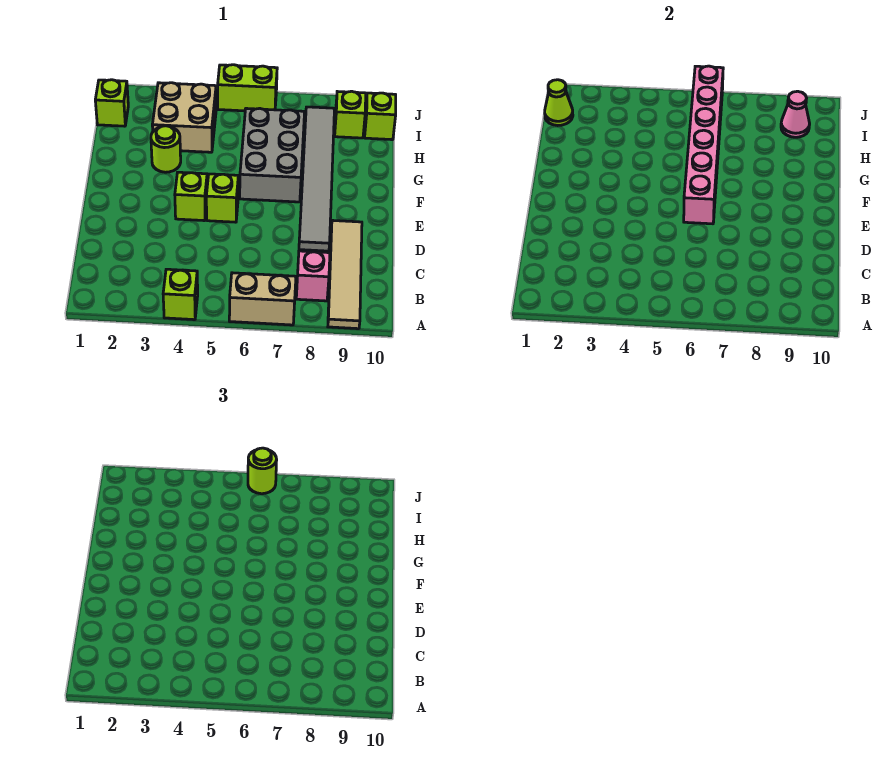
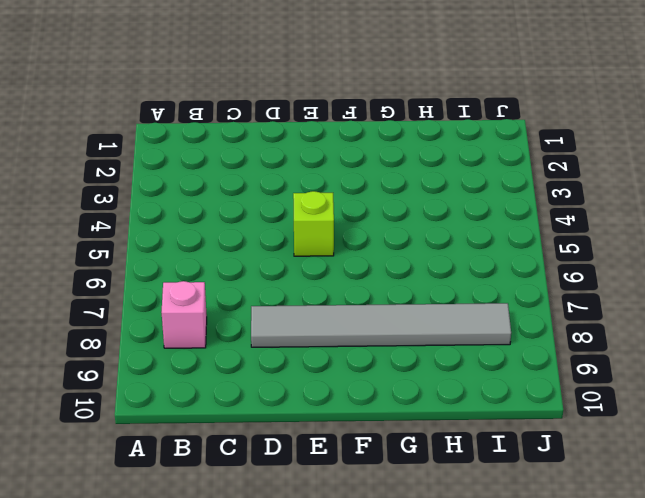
none -> lime 1x1 brick [163,269,198,320]
none -> tan 1x2 brick [229,273,296,325]
none -> tan 1x4 tile [328,220,362,329]

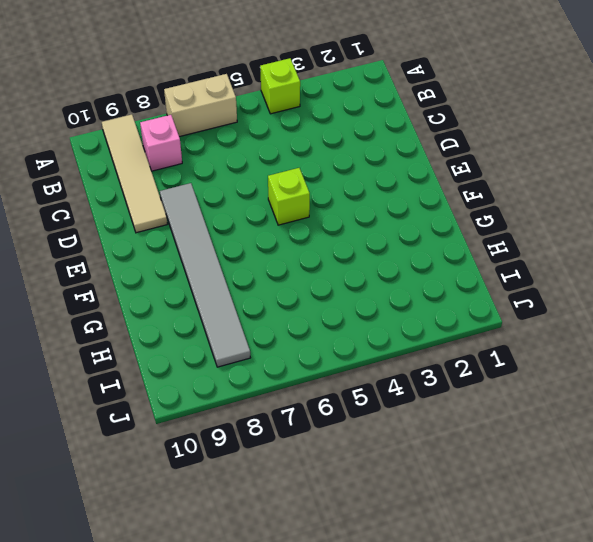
none -> lime 1x1 brick [175,172,207,221]
none -> grey 2x3 brick [240,108,305,202]
none -> lime 1x1 round brick [151,126,181,172]

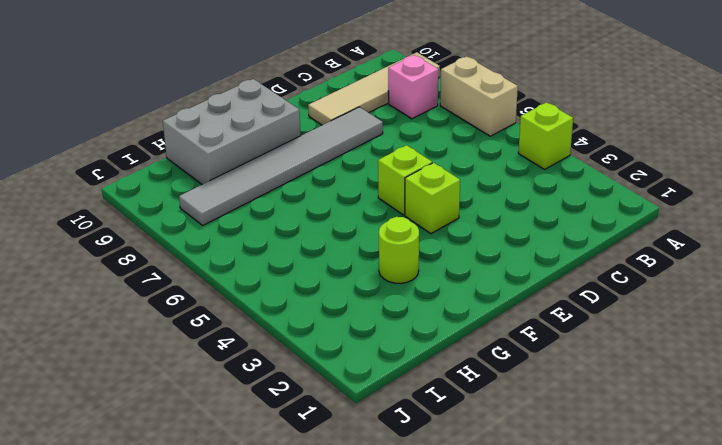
grey 2x3 brick [163,79,301,184] -> grey 2x3 brick moved to [240,108,305,202]
none -> tan 2x2 brick [152,83,216,152]
none -> lime 1x1 brick [95,80,128,126]
none -> lime 1x1 brick [335,91,366,138]

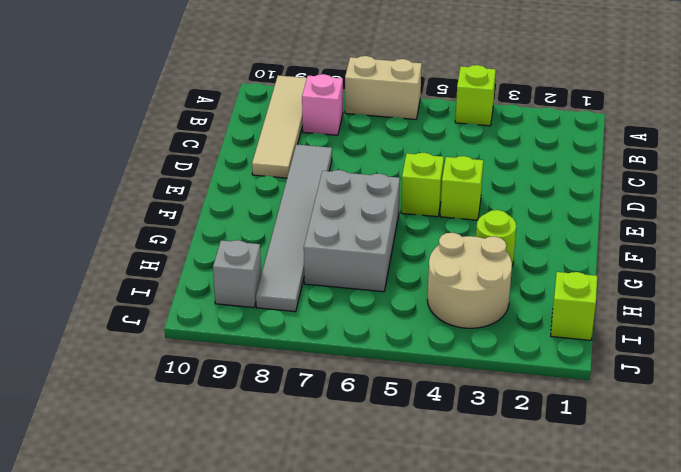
tan 2x2 round brick [427,233,512,328] -> tan 2x2 brick [152,83,216,152]
grey 1x1 brick [213,240,261,308] -> lime 1x1 brick [335,91,366,138]
none -> lime 1x1 brick [365,93,396,140]
none -> lime 1x2 brick [218,65,277,111]
none -> pink 1x6 brick [684,66,723,224]

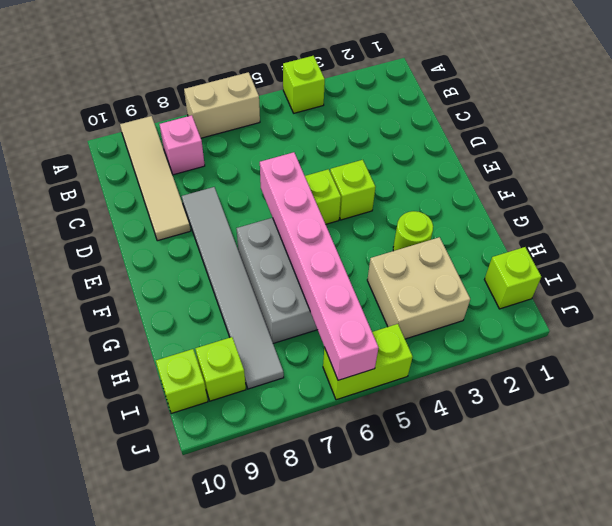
none -> lime 1x1 cone [545,80,573,126]
none -> pink 1x1 cone [781,91,810,137]
none -> lime 1x1 round brick [248,448,277,494]

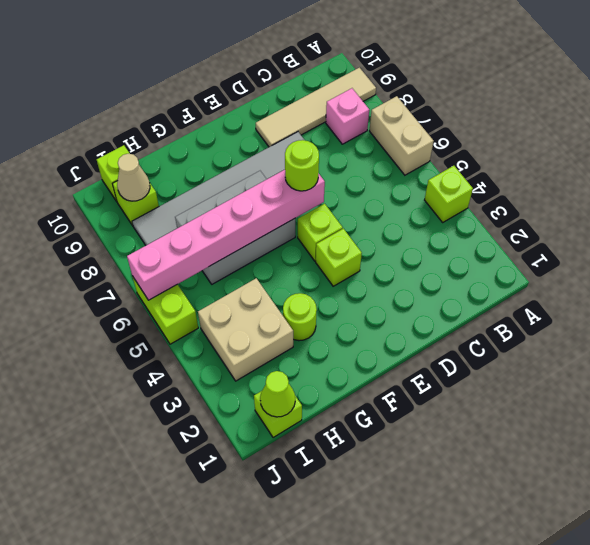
lime 1x1 round brick [285,140,319,191] -> lime 1x1 round brick moved to [248,448,277,494]
tan 1x1 cone [117,154,150,201] -> pink 1x1 cone [781,91,810,137]

